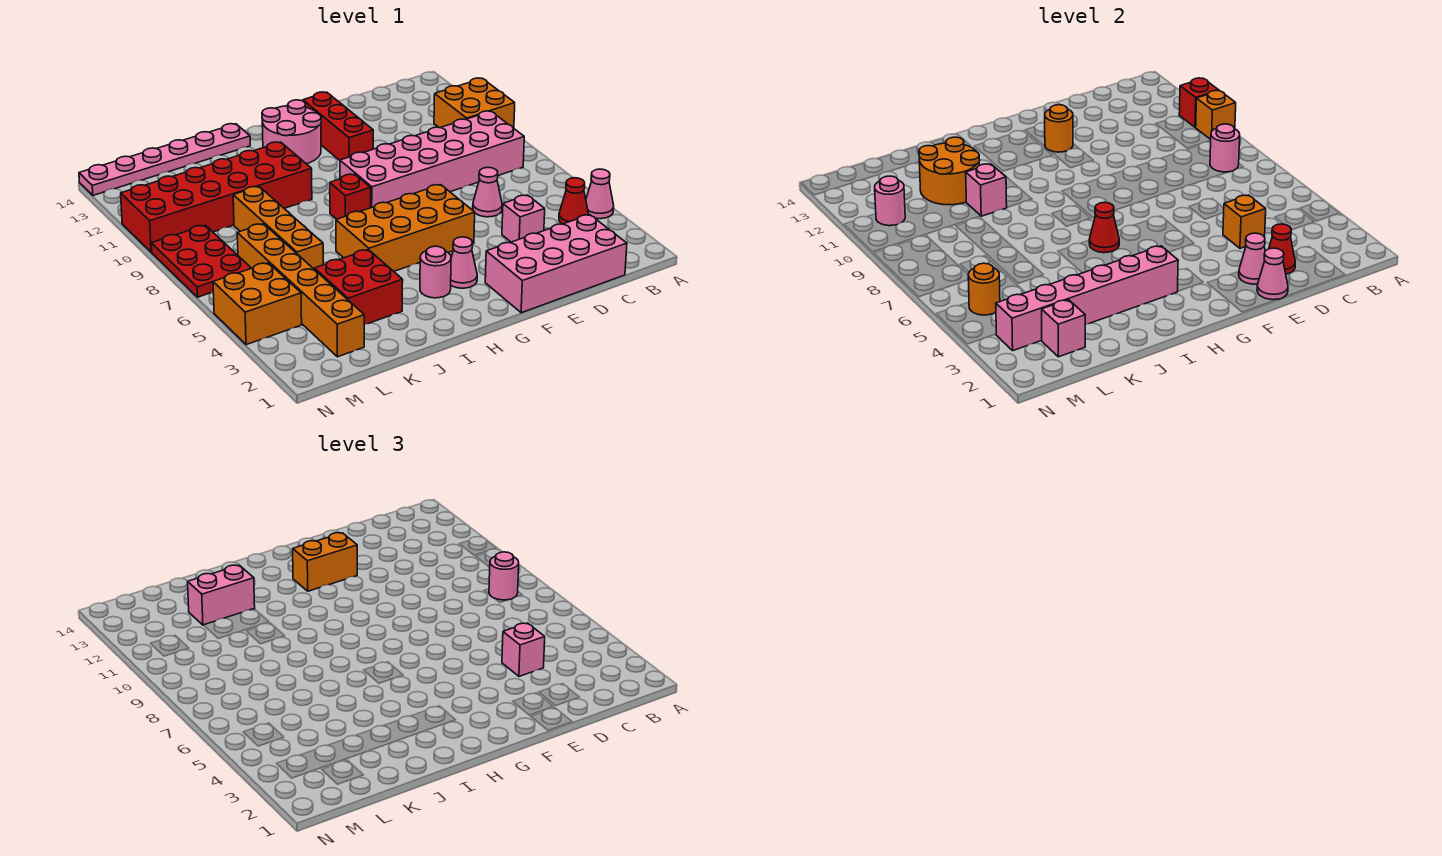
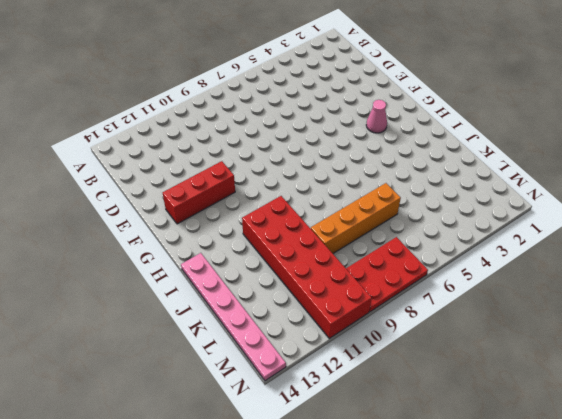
none -> pink 1x1 cone [586,169,614,219]
none -> orange 2x2 brick [434,78,515,128]
none -> red 1x1 cone [559,178,589,224]
none -> pink 2x6 brick [340,111,524,208]

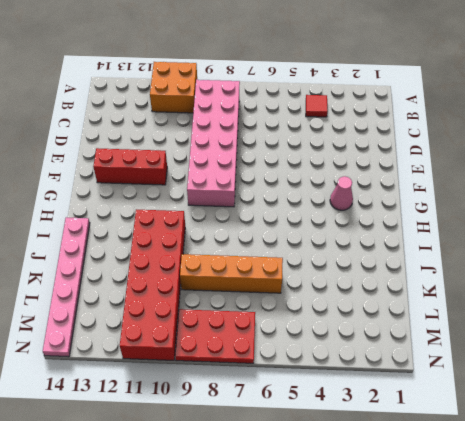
red 1x1 tile [306,95,328,117] -> red 1x1 cone [559,178,589,224]
none -> pink 1x1 cone [586,169,614,219]
none -> pink 2x4 brick [485,215,627,313]
none -> pink 1x1 brick [502,195,545,242]
none -> pink 1x1 cone [473,167,502,217]

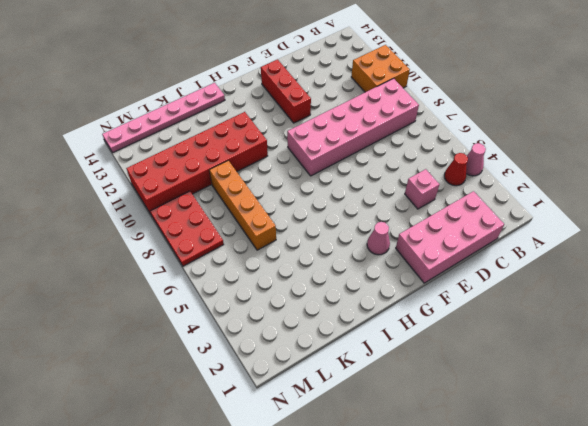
none -> pink 1x1 cone [473,167,502,217]
none -> orange 2x4 brick [336,185,475,271]
none -> pink 2x2 round brick [262,100,321,164]
none -> pink 1x1 round brick [420,246,451,298]

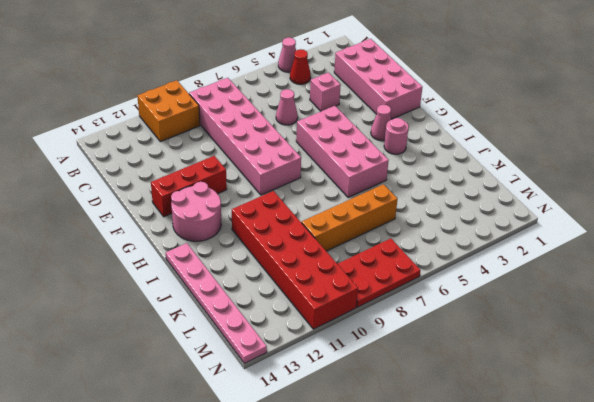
pink 2x4 brick [296,106,389,197] -> orange 2x4 brick [336,185,475,271]
none -> red 1x1 brick [330,174,371,219]
none -> red 2x2 brick [314,250,403,325]
none -> orange 1x6 brick [237,224,364,357]
none -> orange 2x2 brick [213,263,302,345]

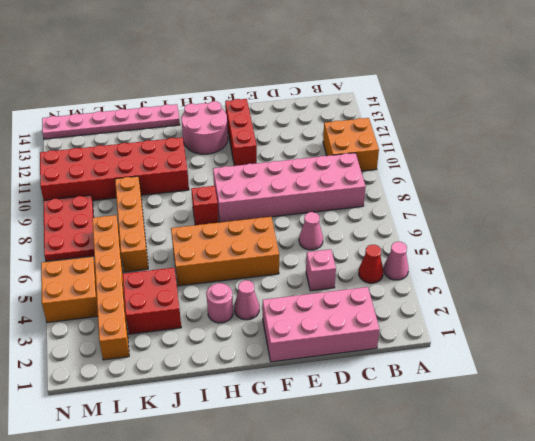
none -> orange 1x1 brick [1196,90,1236,140]
none -> red 1x1 brick [1179,78,1219,127]
none -> pink 1x1 round brick [1210,124,1240,172]
none -> red 1x1 cone [1269,224,1295,274]

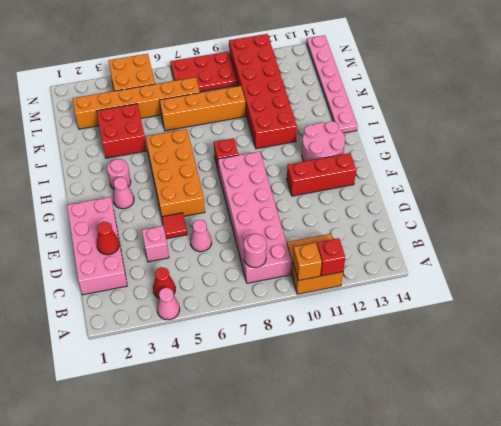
red 1x1 tile [162,213,187,239] -> none
none -> orange 1x1 brick [1223,195,1266,248]
none -> pink 1x1 cone [1257,248,1288,300]
none -> pink 1x1 cone [1239,233,1265,284]
none -> orange 1x1 round brick [1045,105,1073,152]

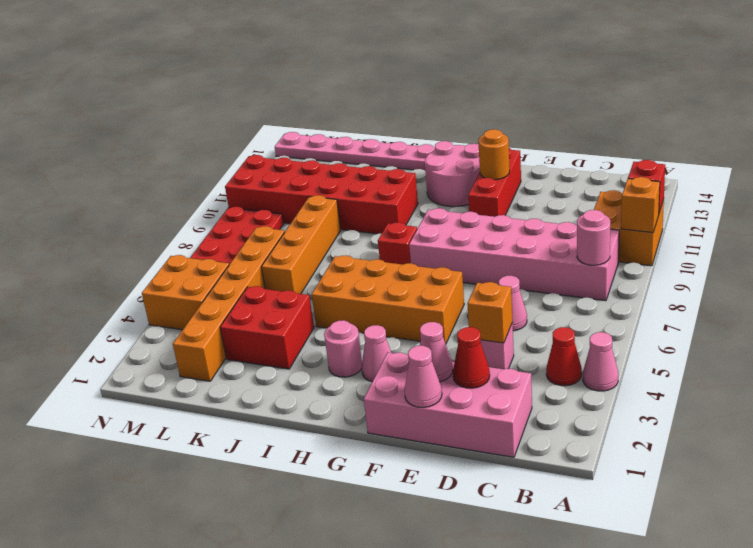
none -> pink 1x6 brick [996,246,1178,351]
none -> red 1x1 cone [1089,202,1119,253]
none -> pink 1x1 brick [966,164,1007,216]
none -> orange 2x2 round brick [919,137,980,205]

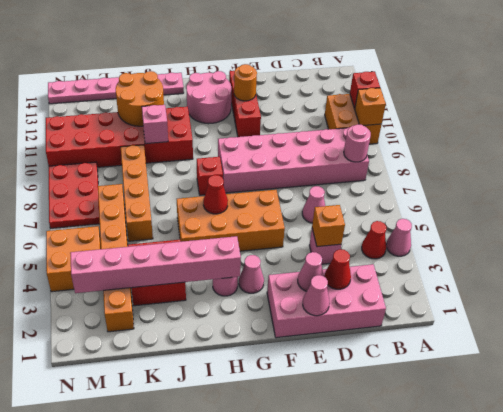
none -> pink 1x1 brick [1042,300,1085,357]
none -> orange 1x1 round brick [968,263,1000,315]
none -> pink 1x1 round brick [875,176,905,226]
none -> pink 1x1 round brick [489,552,519,600]

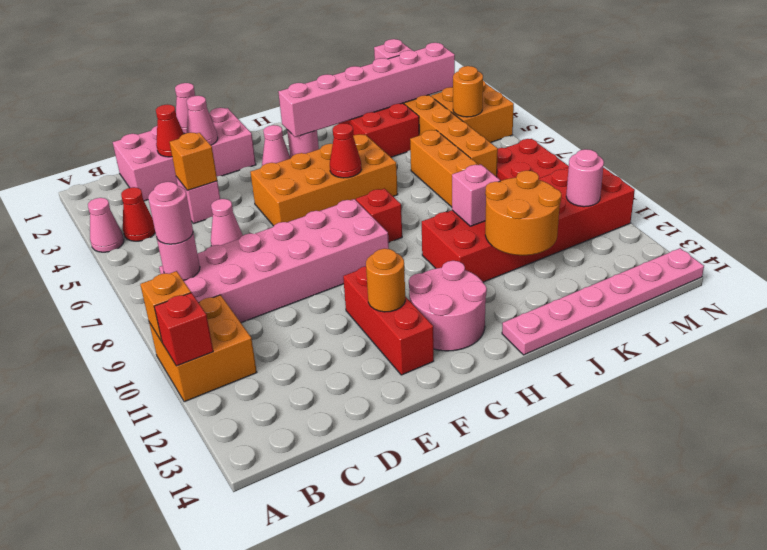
none -> pink 1x1 brick [502,623,545,676]
none -> orange 1x2 brick [293,533,357,591]
none -> pink 1x2 brick [188,565,255,625]

